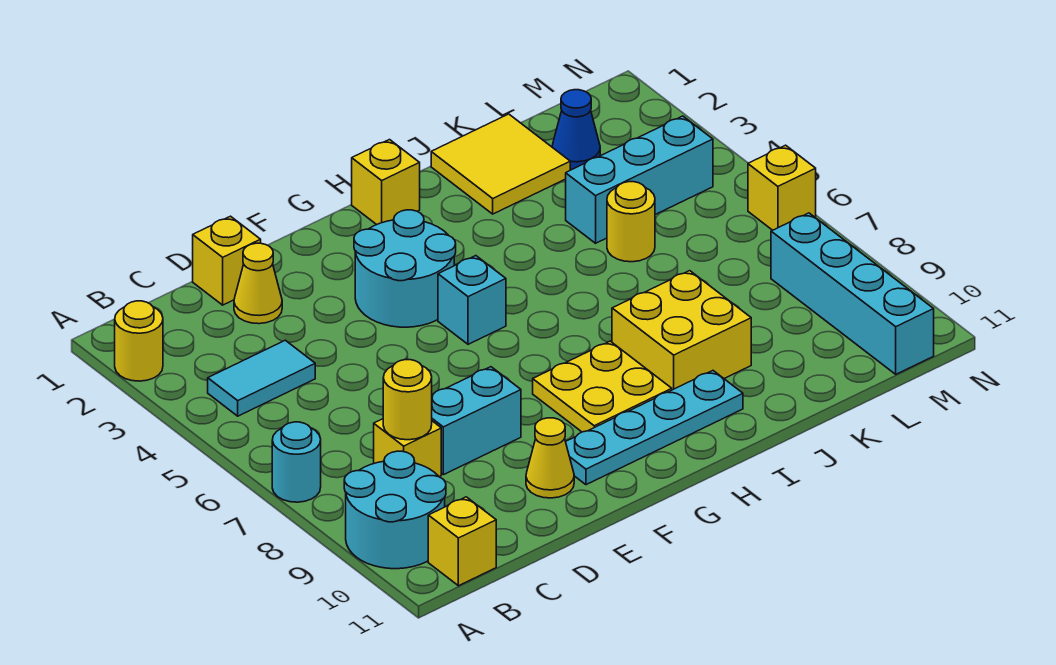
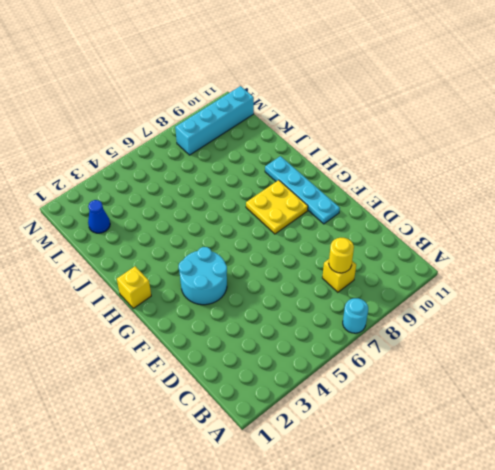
none -> yellow 1x1 round brick [115,301,163,381]
none -> cyan 2x2 round brick [344,451,446,569]
none -> cyan 1x2 tile [208,340,315,416]

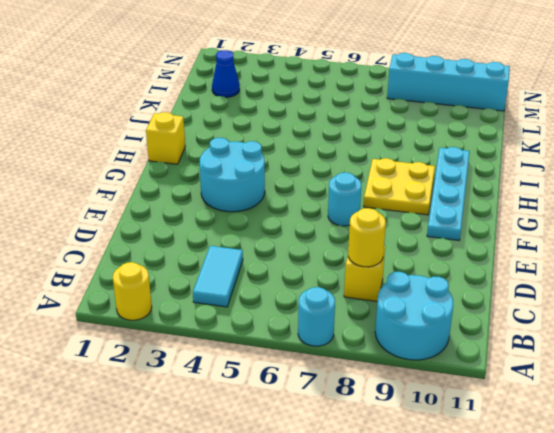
cyan 1x1 round brick [328,172,361,226] -> none
none -> yellow 1x1 brick [428,497,496,586]
none -> yellow 1x1 brick [193,216,261,305]
none -> yellow 1x1 cone [234,243,282,324]

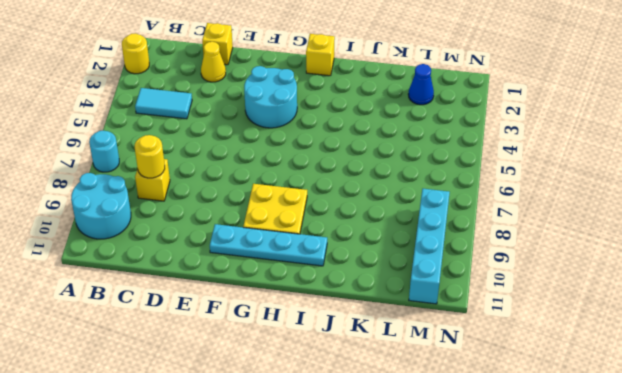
none -> yellow 1x1 brick [428,497,496,586]
none -> cyan 1x2 brick [432,367,521,475]
none -> yellow 1x1 cone [526,418,574,498]

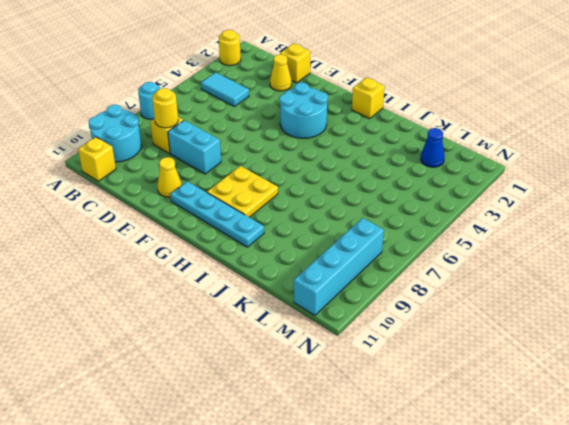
none -> cyan 1x1 brick [438,256,506,344]
none -> yellow 2x2 brick [612,271,751,390]
none -> yellow 2x2 tile [431,114,570,214]

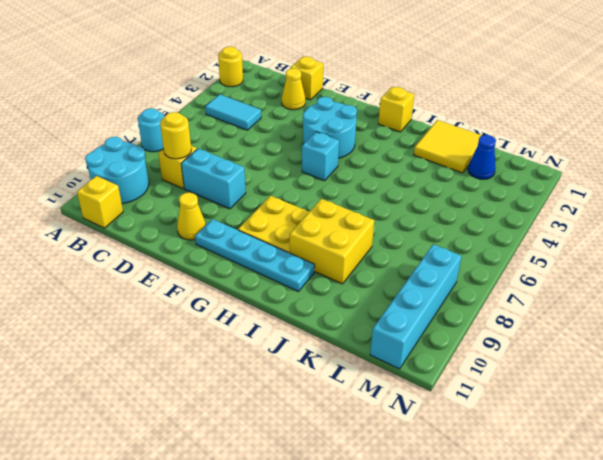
none -> cyan 1x3 brick [566,116,713,243]
none -> yellow 1x1 round brick [607,182,655,262]
none -> yellow 1x1 brick [748,145,816,230]

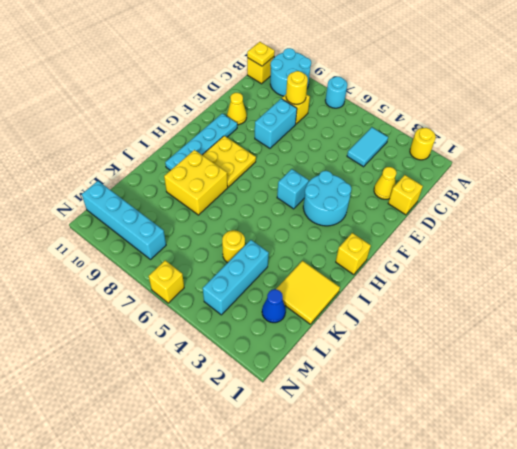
yellow 1x1 plate [247,42,275,66] -> none

